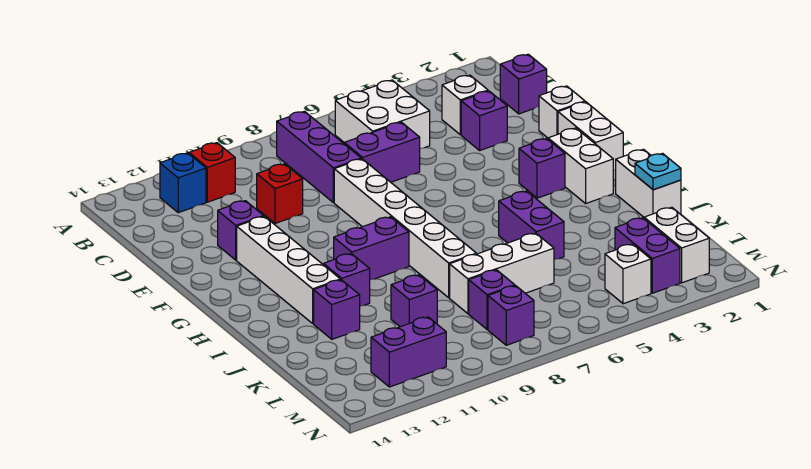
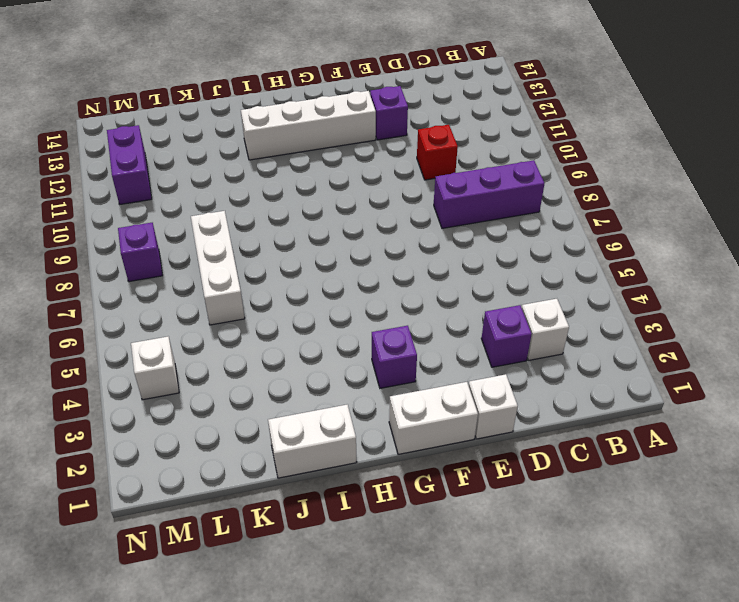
none -> white 2x2 brick [335,80,430,148]
none -> red 1x1 brick [189,143,235,202]
none -> blue 1x1 brick [160,153,206,213]
none -> purple 1x1 brick [500,54,547,114]

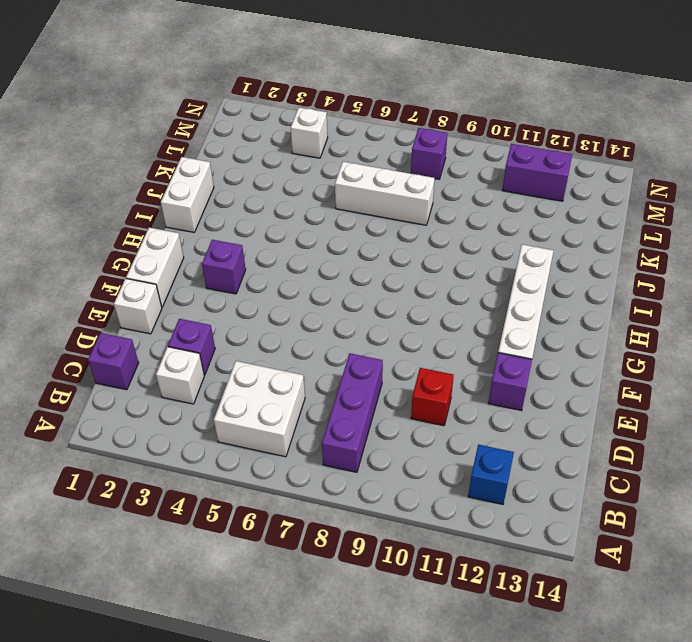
none -> red 1x1 brick [189,143,235,202]
none -> purple 1x2 brick [344,122,420,182]
none -> white 1x6 brick [334,159,476,298]
none -> white 1x2 brick [548,128,613,203]

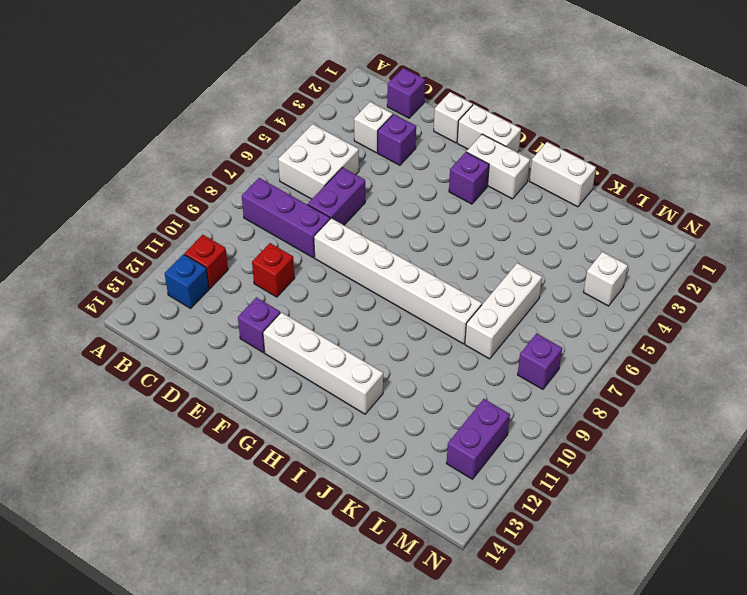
none -> purple 1x2 brick [334,217,409,280]
none -> purple 1x2 brick [499,191,564,259]
none -> purple 1x1 brick [324,254,370,306]
none -> purple 1x1 brick [314,280,360,339]

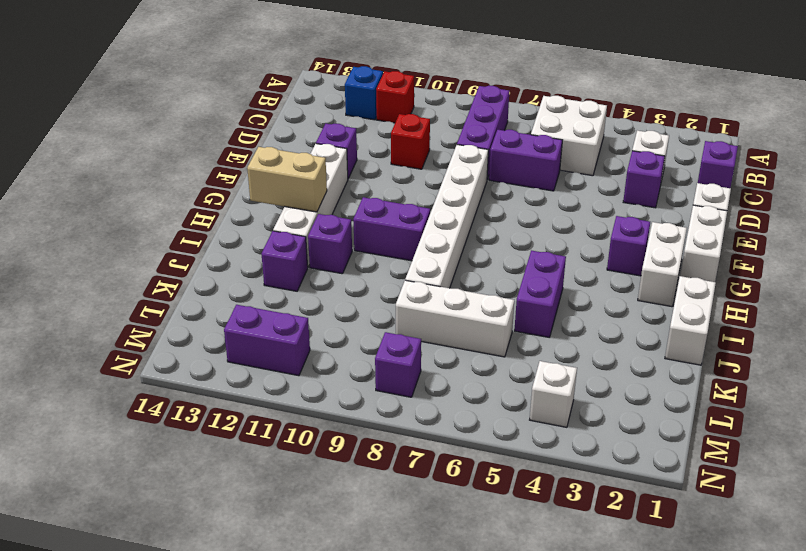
tan 1x2 brick [247,147,327,212] -> none
none -> purple 1x1 brick [391,275,437,327]
none -> white 1x2 brick [644,207,709,283]
none -> purple 1x2 brick [615,218,680,293]
none -> purple 1x1 brick [469,270,515,329]

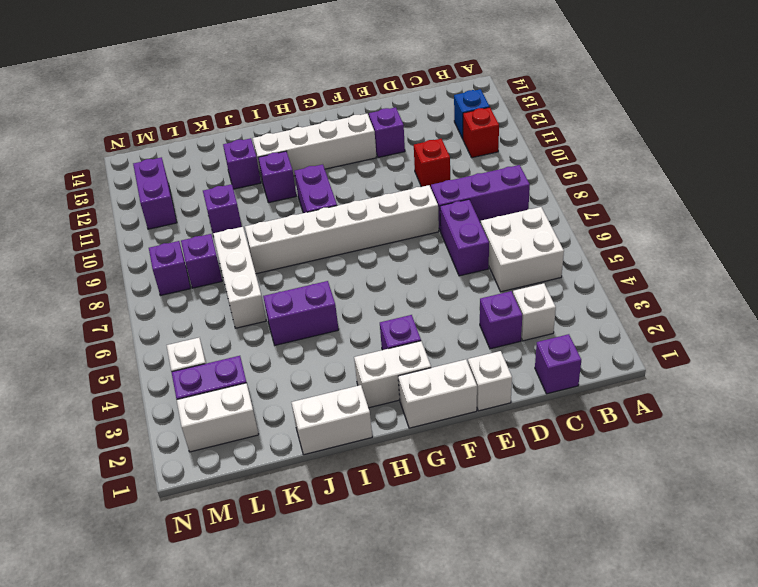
none -> cyan 1x1 plate [635,153,681,190]

